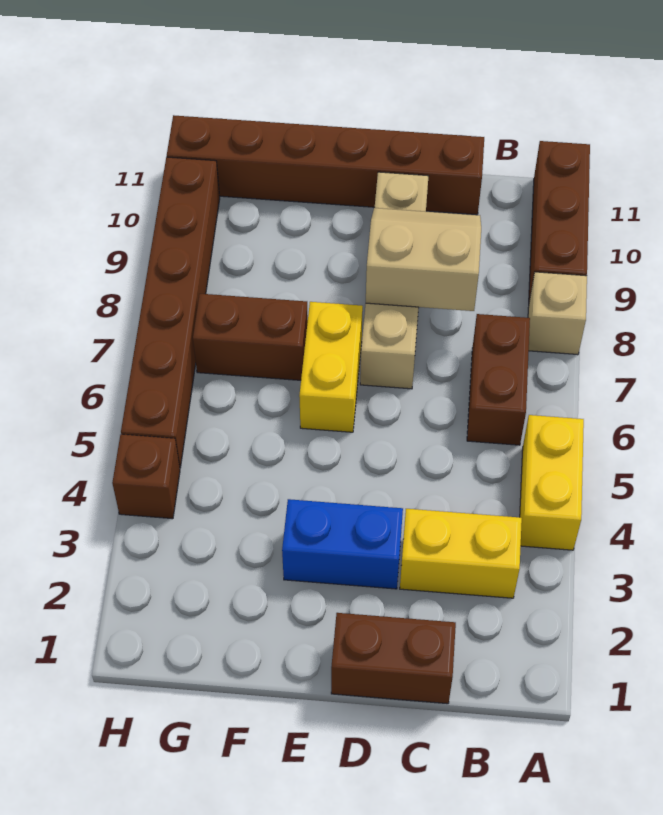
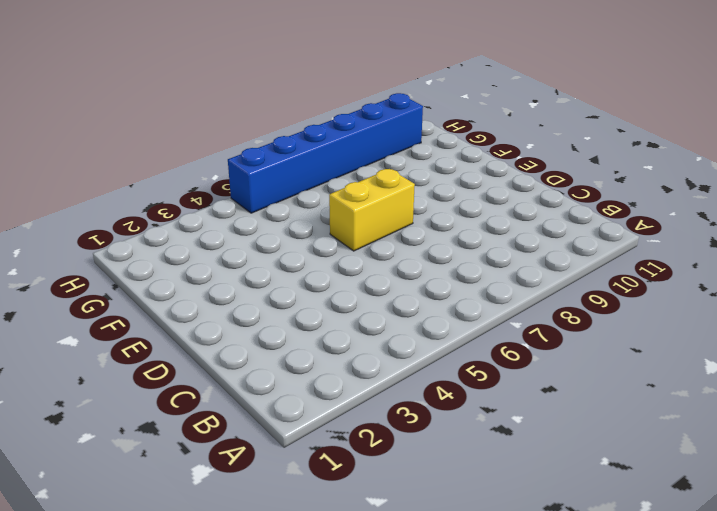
blue 1x6 brick [228,93,423,213] -> brown 1x6 brick [121,157,220,468]
none -> yellow 1x2 brick [520,415,584,550]
none -> tan 1x1 brick [528,272,587,355]
none -> brown 1x3 brick [529,141,590,301]

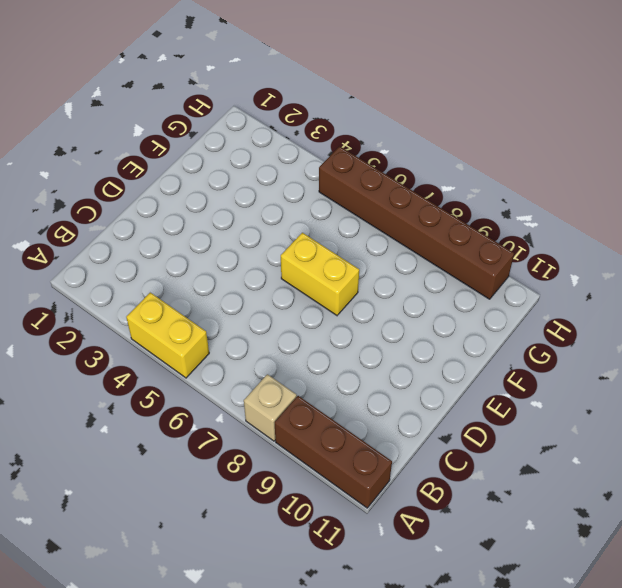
none -> yellow 1x2 brick [400,509,522,598]
none -> brown 1x2 brick [467,314,530,445]
none -> brown 1x2 brick [331,613,456,704]

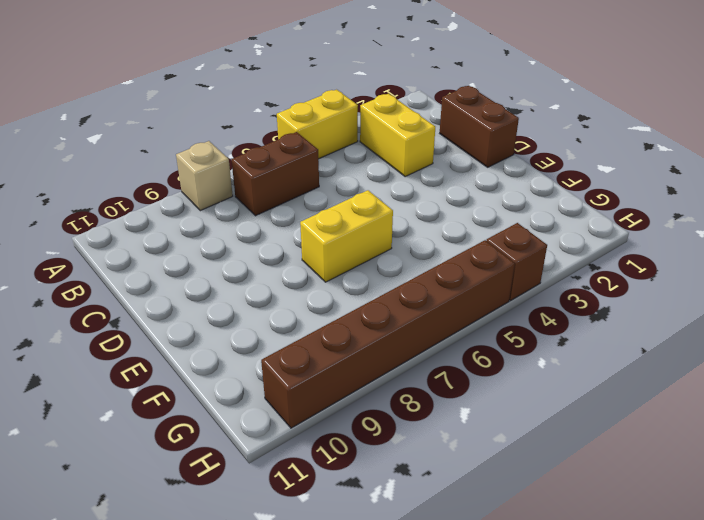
none -> brown 1x3 brick [529,141,590,301]
none -> brown 1x6 brick [167,115,484,215]
none -> blue 1x2 brick [282,499,403,589]

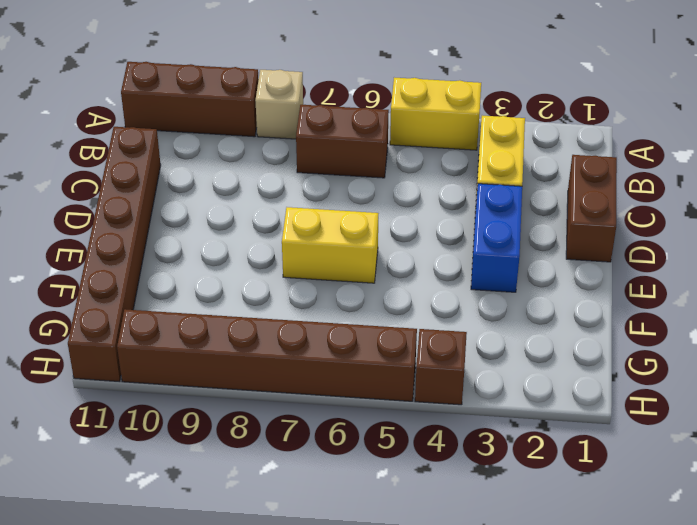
none -> tan 1x4 brick [360,172,429,389]
none -> brown 1x2 brick [193,294,308,380]
none -> tan 2x2 slope [366,208,481,311]

